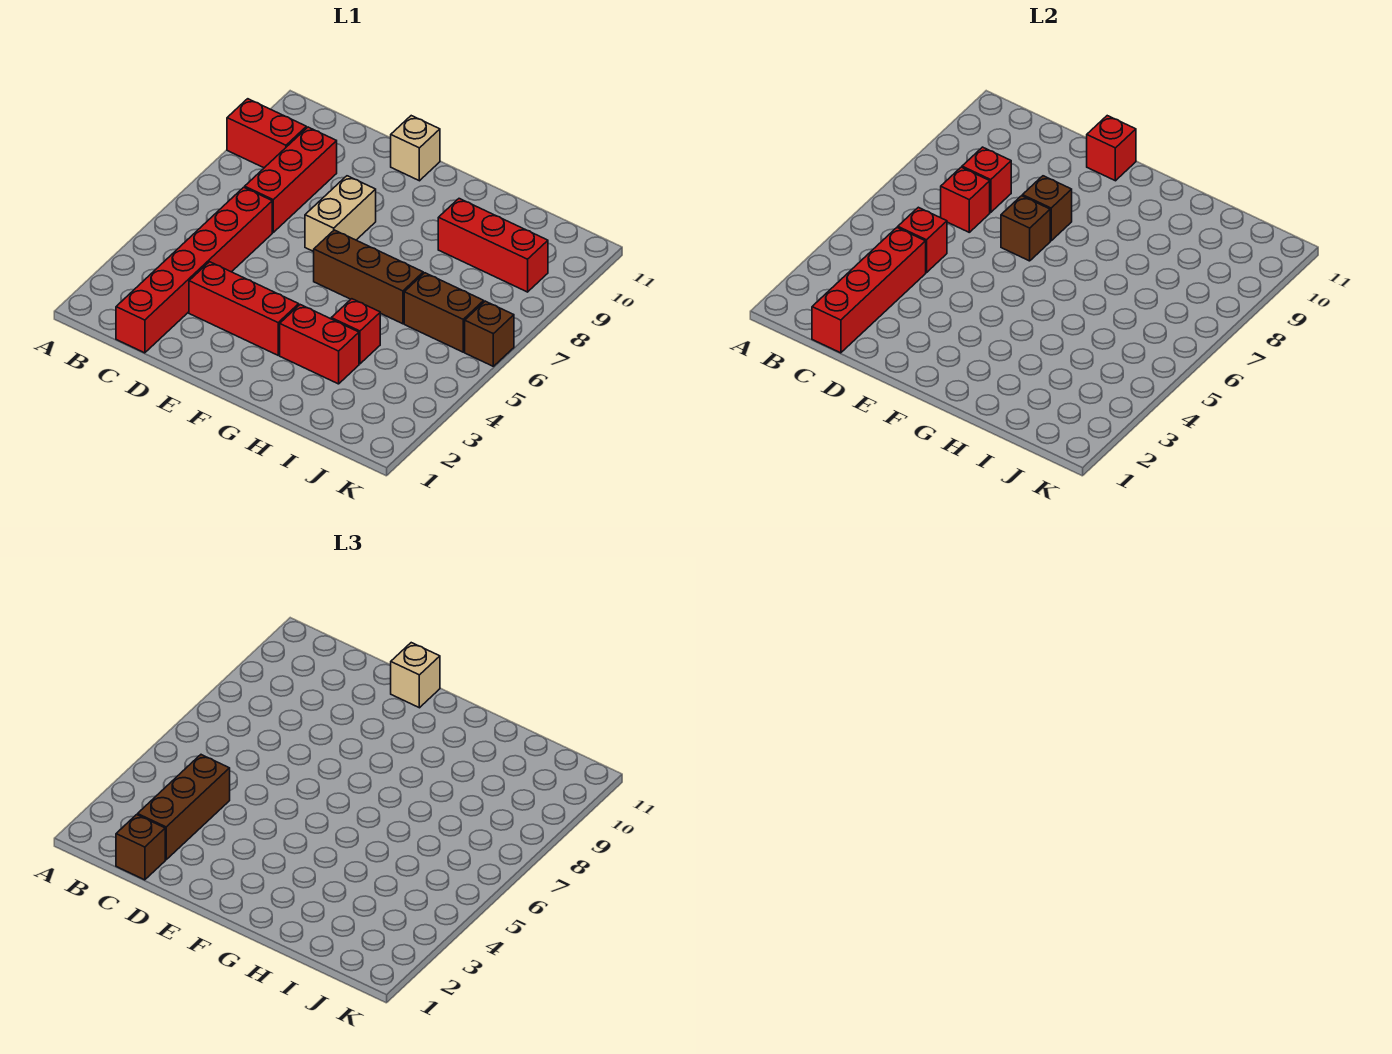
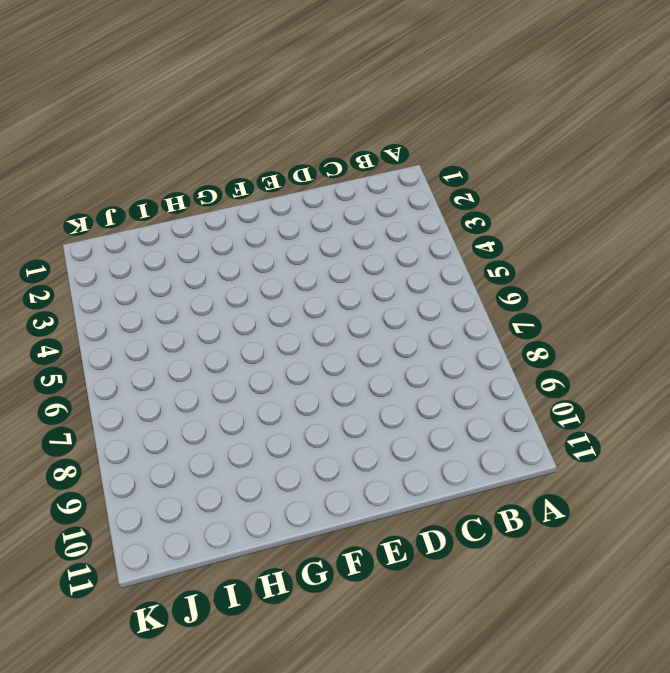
none -> red 1x2 brick [227,99,306,168]
none -> red 1x6 brick [116,187,272,353]
none -> red 1x3 brick [245,127,337,232]

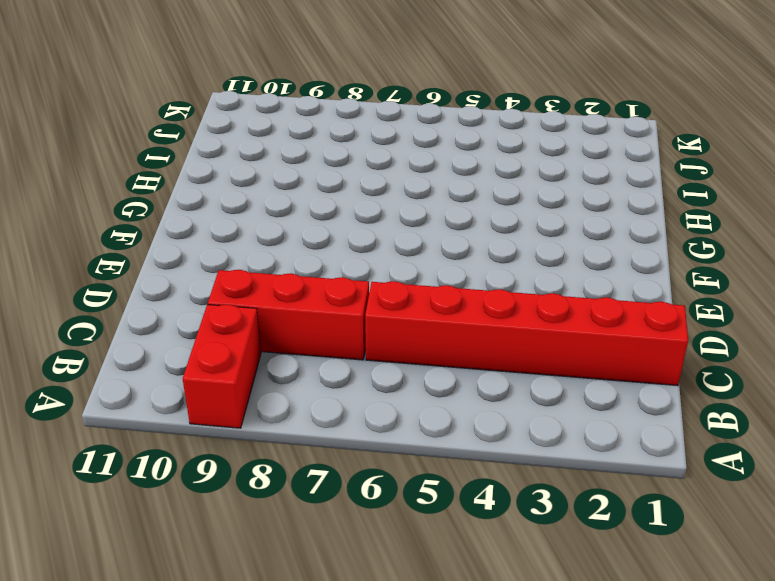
none -> red 1x3 brick [189,262,299,355]
none -> tan 1x2 brick [305,176,376,252]
none -> tan 1x1 brick [391,116,440,181]

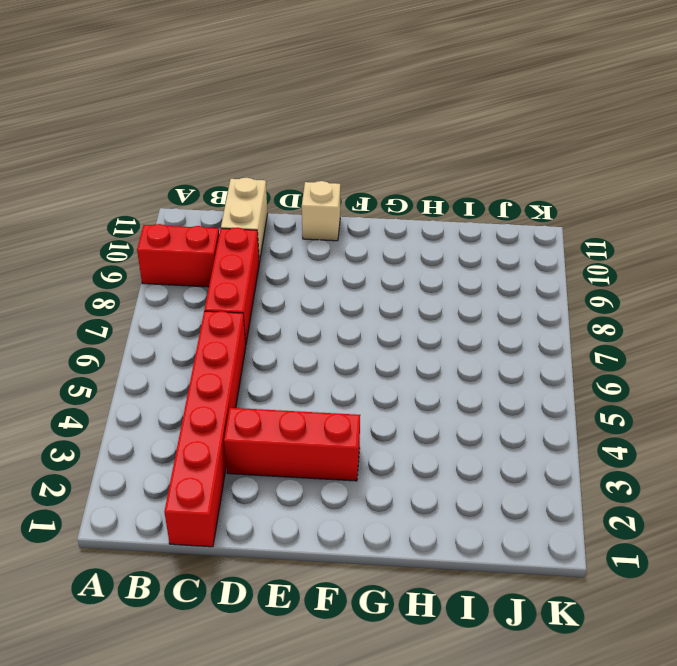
tan 1x2 brick [221,178,268,261] -> tan 1x2 brick moved to [305,176,376,252]
none -> brown 1x3 brick [314,230,423,324]
none -> red 1x2 brick [280,305,359,384]
none -> red 1x1 brick [331,299,380,364]

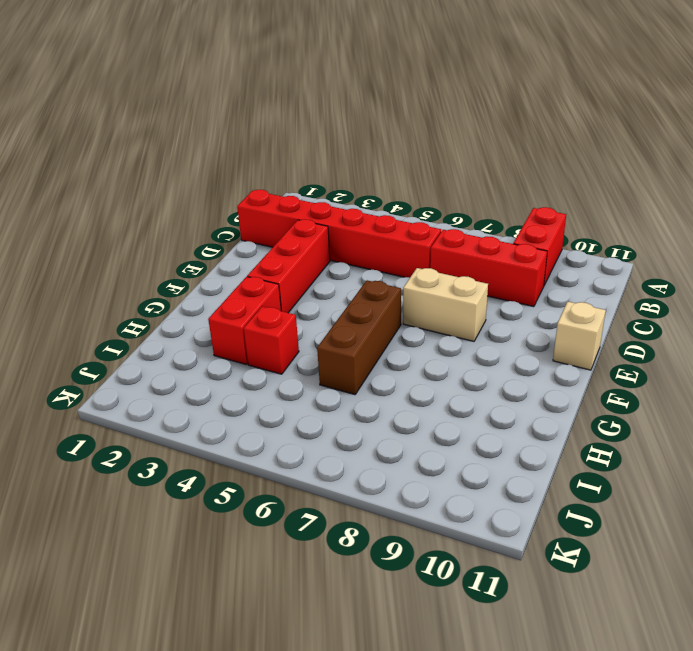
none -> red 1x3 brick [438,199,548,292]
none -> brown 1x2 brick [404,273,484,352]
none -> brown 1x1 brick [465,301,514,366]

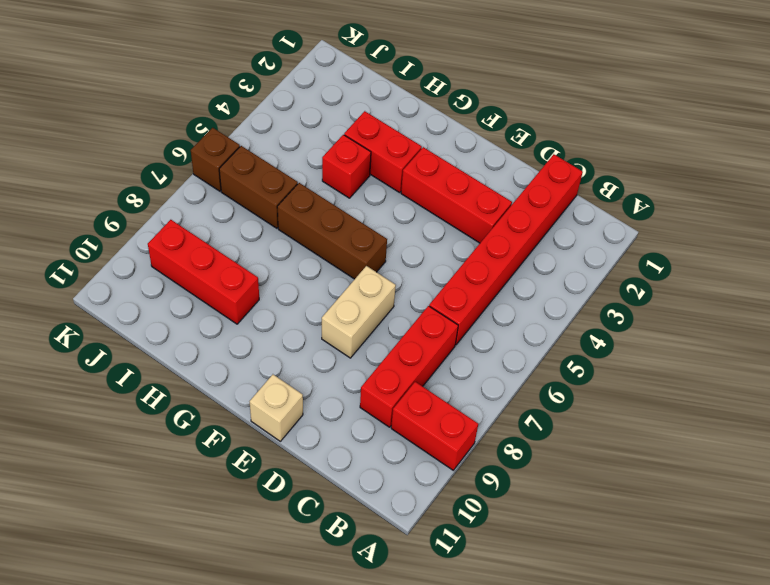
none -> red 1x4 brick [812,227,926,353]
none -> red 1x1 brick [898,207,947,273]
none -> red 1x1 brick [941,167,990,232]

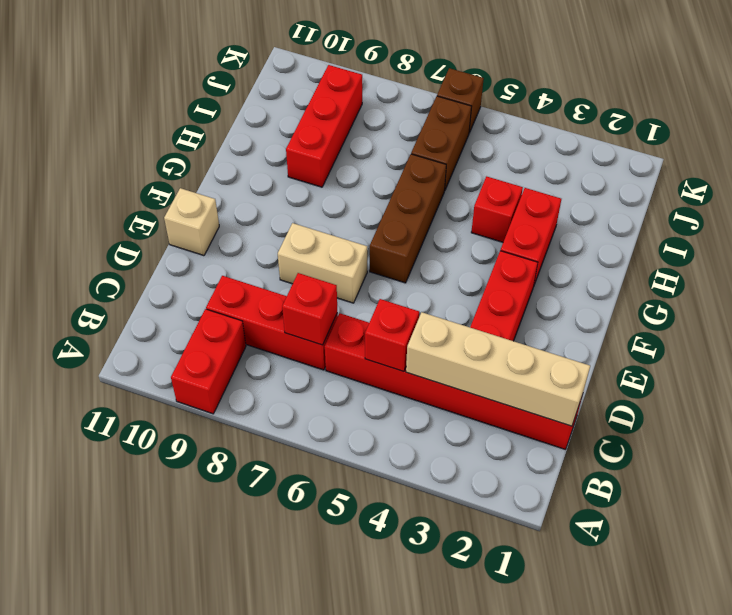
tan 1x4 brick [406,312,590,426] -> red 1x4 brick [812,227,926,353]
none -> red 1x1 brick [962,147,1011,212]
none -> brown 1x1 brick [1001,196,1050,261]
none -> brown 1x1 brick [1022,176,1072,241]

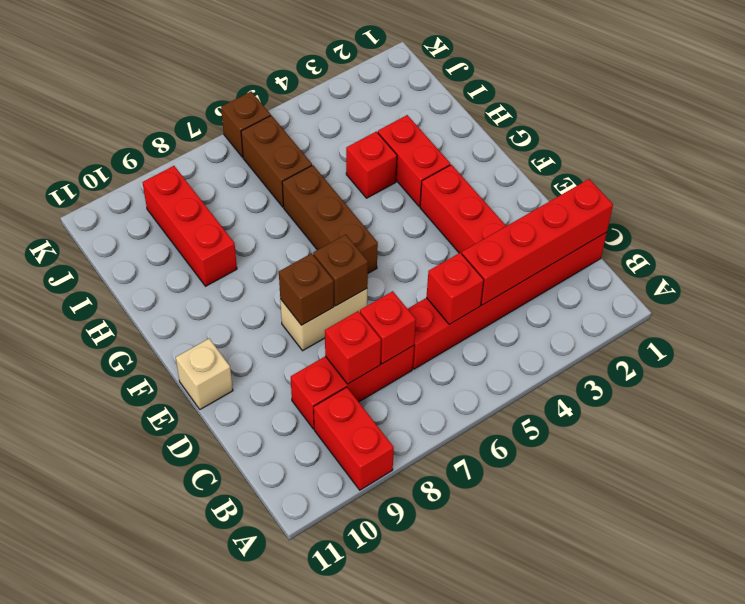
none -> red 1x1 brick [1087,116,1136,181]
none -> brown 1x1 brick [116,815,165,880]
none -> brown 1x3 brick [138,755,230,860]

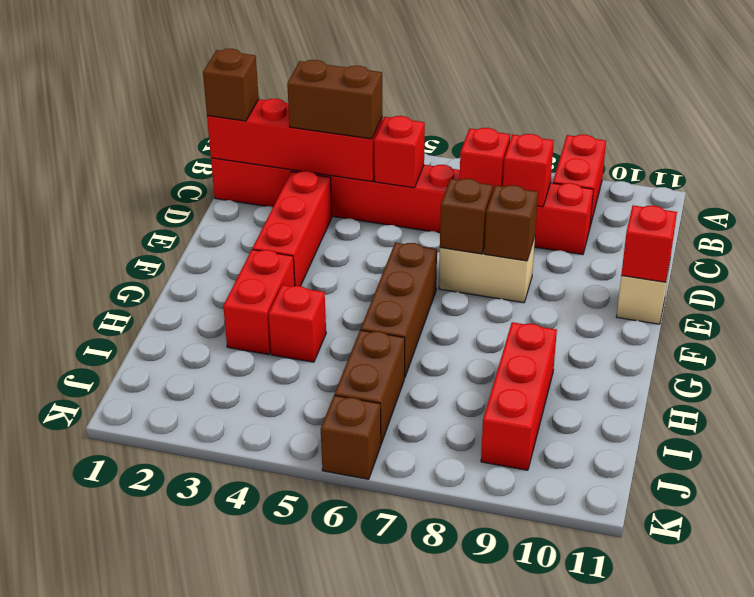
brown 1x2 brick [287,60,382,139] -> brown 1x3 brick [138,755,230,860]
none -> tan 1x1 brick [391,643,440,708]

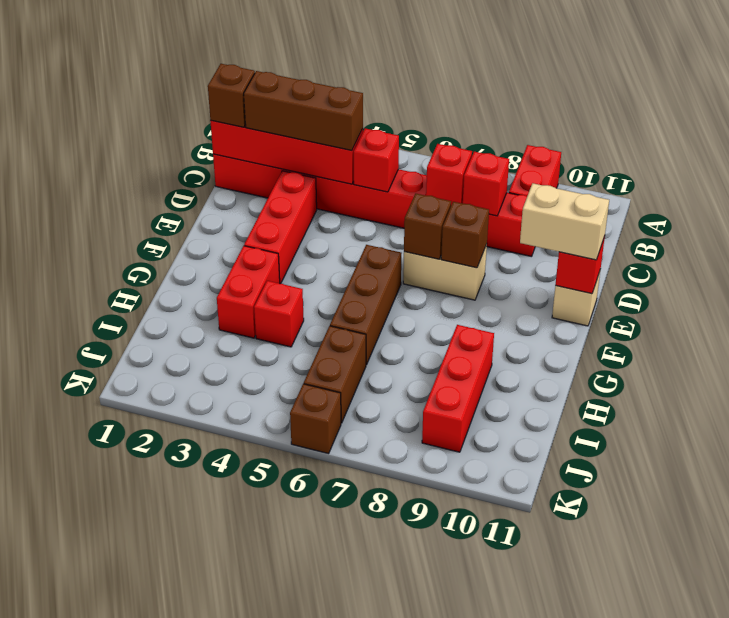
tan 1x2 brick [520,183,609,260] -> tan 1x1 brick [391,643,440,708]

